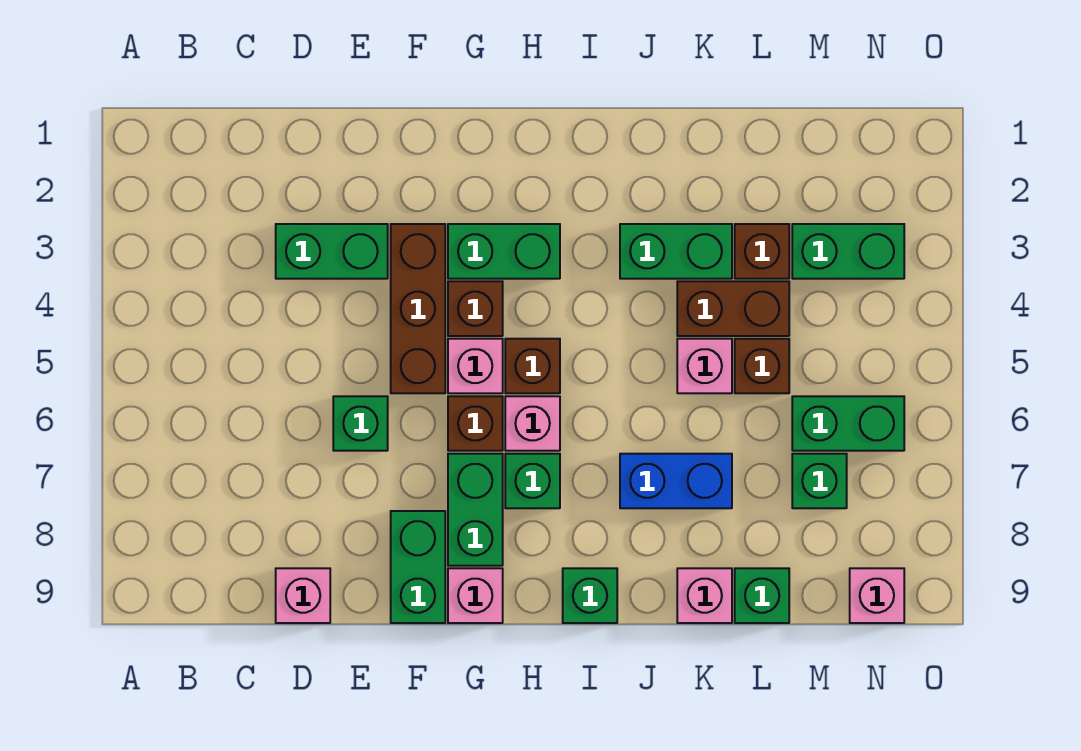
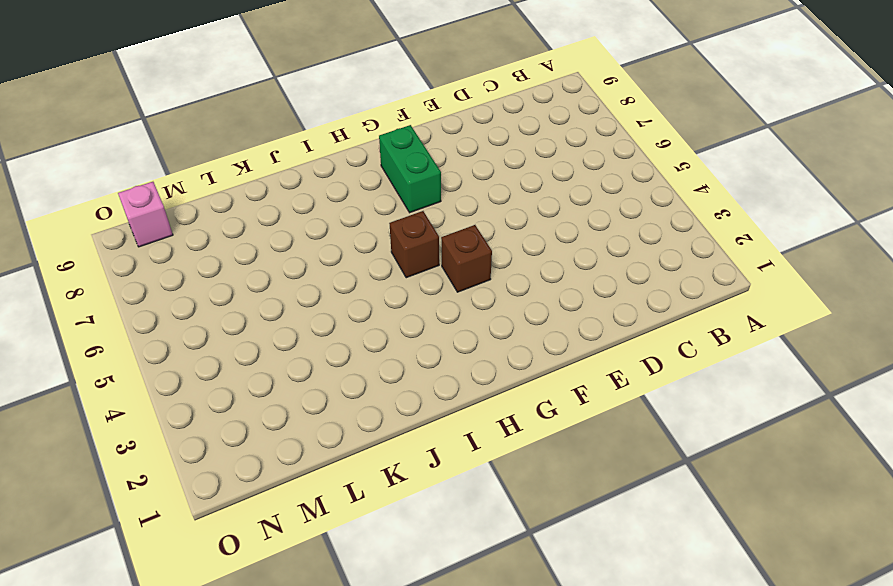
none -> green 1x2 brick [276,224,388,279]
none -> pink 1x1 brick [276,568,330,623]
none -> green 1x1 brick [333,396,388,451]

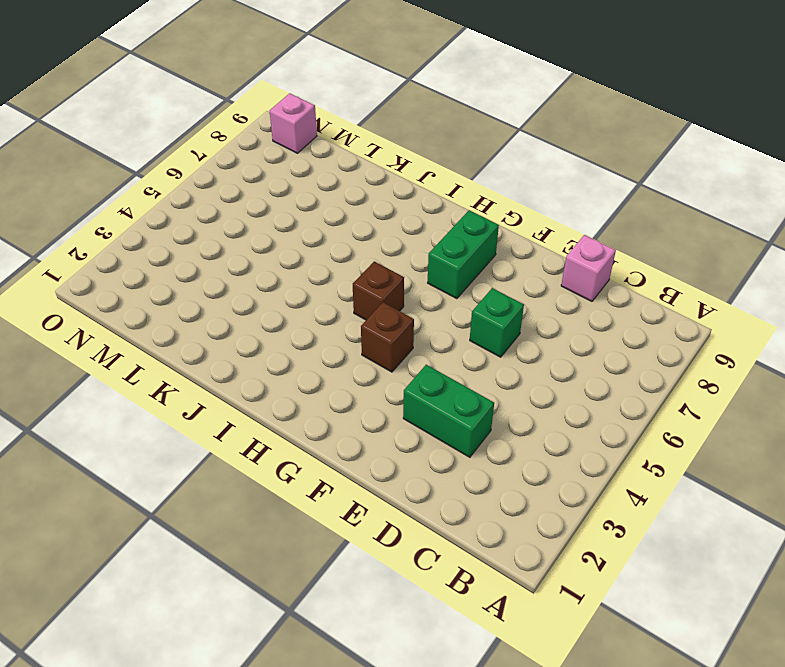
none -> brown 1x3 brick [391,224,445,393]
none -> green 1x2 brick [391,511,445,623]
none -> green 1x2 brick [448,224,560,279]

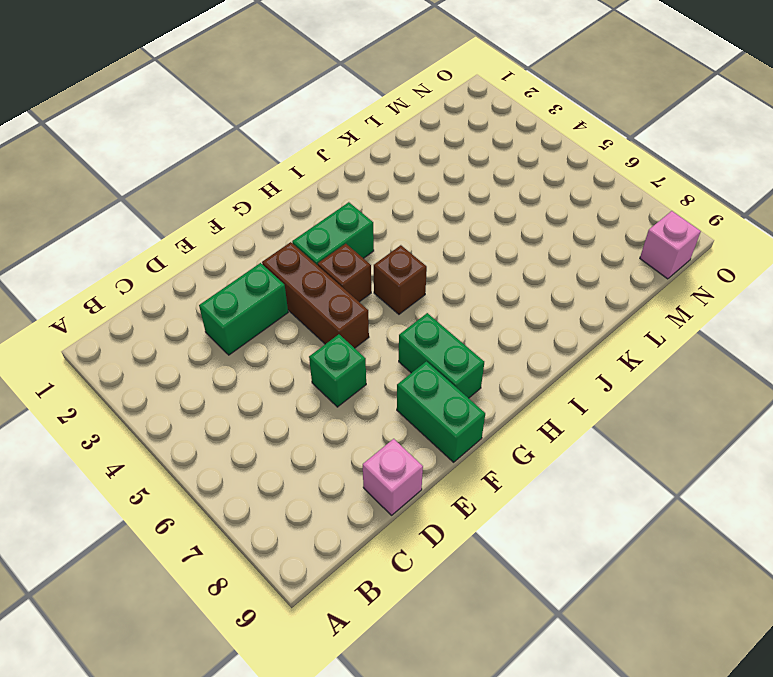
none -> pink 1x1 brick [448,339,503,393]
none -> brown 1x1 brick [448,396,503,451]
none -> pink 1x1 brick [448,568,503,623]

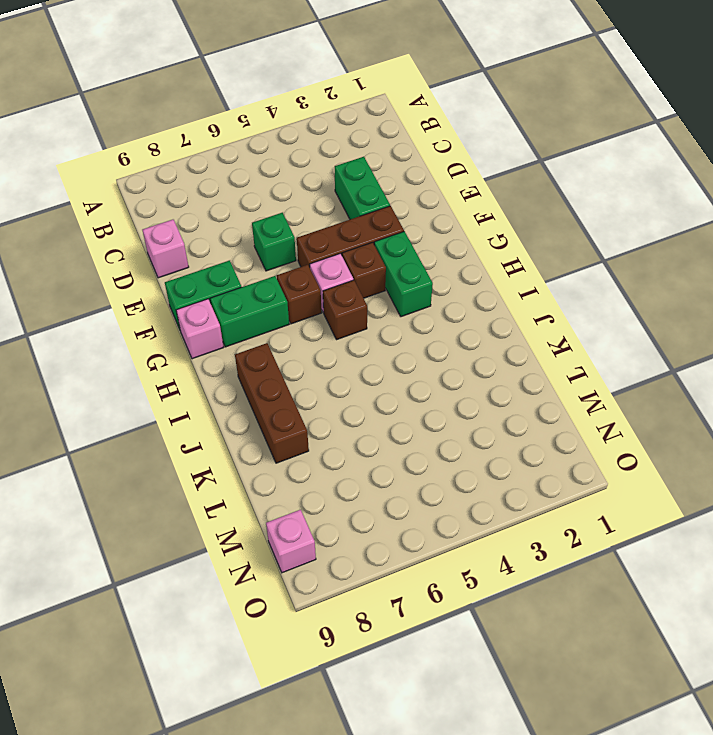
brown 1x3 brick [235,343,309,463] -> none
none -> pink 1x1 brick [505,396,560,451]
none -> green 1x1 brick [505,454,560,508]
none -> green 1x1 brick [563,568,617,623]

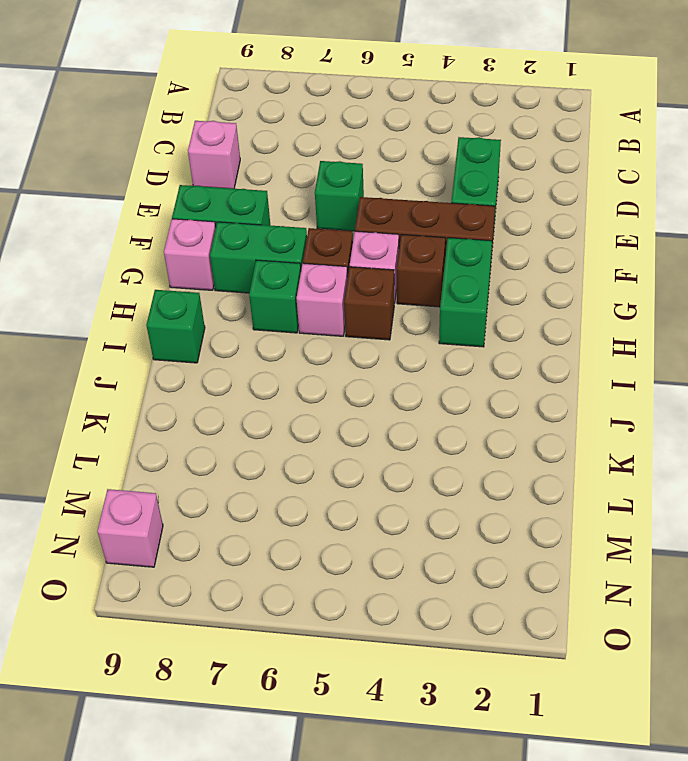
none -> green 1x2 brick [620,224,732,279]
none -> blue 1x2 brick [620,454,732,508]
none -> brown 1x2 brick [677,281,789,336]

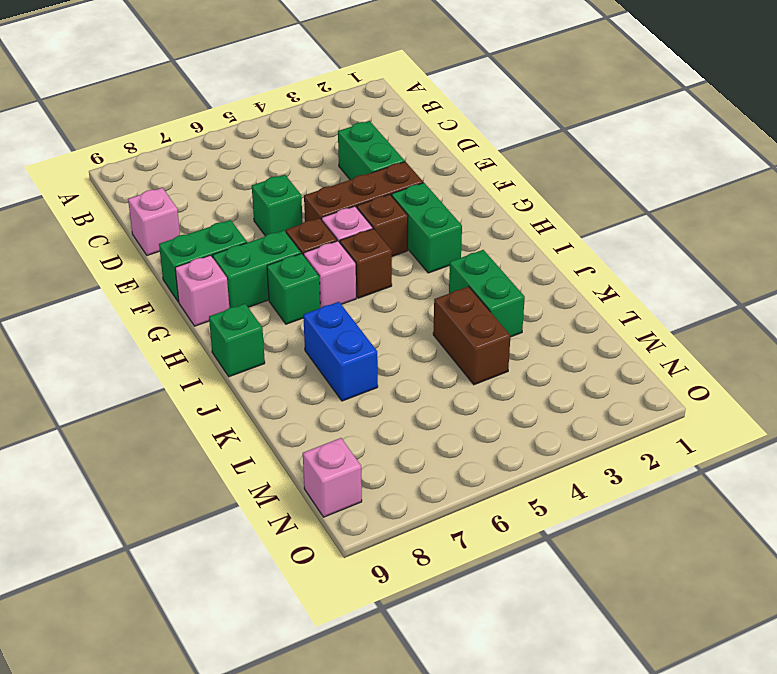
none -> pink 1x1 brick [677,339,732,393]
none -> pink 1x1 brick [677,568,732,623]
none -> brown 1x1 brick [735,224,789,279]

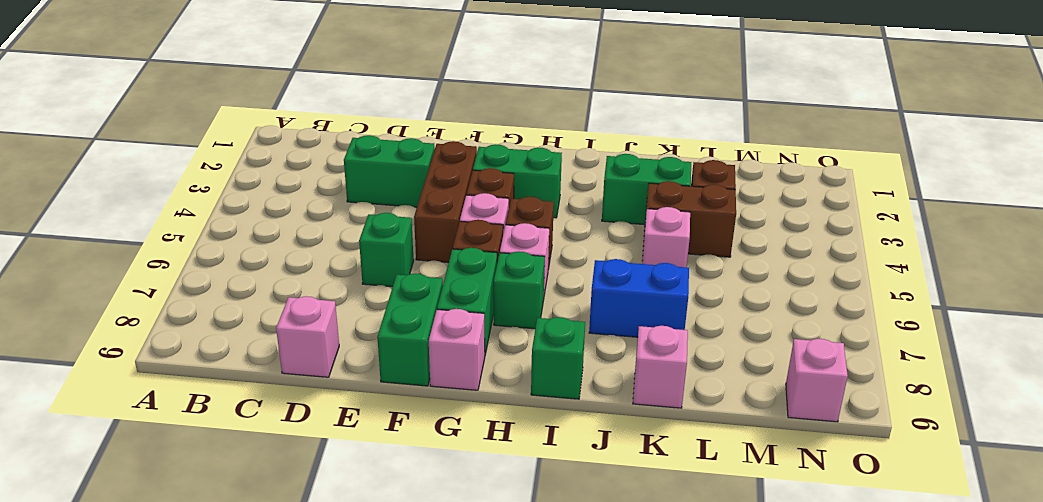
none -> brown 1x1 brick [735,339,789,393]
none -> green 1x1 brick [735,568,789,623]
none -> green 1x2 brick [792,224,904,279]

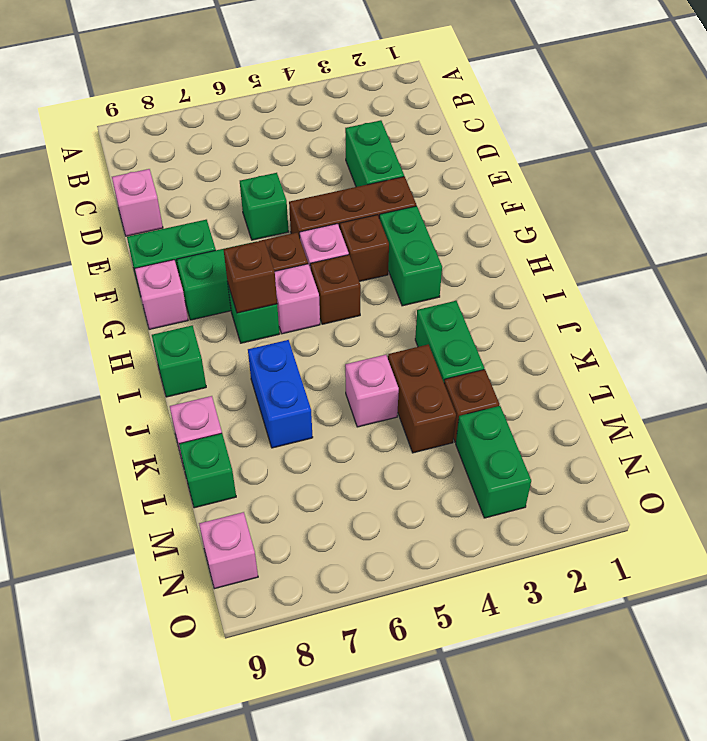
brown 1x1 brick [223,240,277,313] -> brown 1x1 brick moved to [735,339,789,393]
none -> green 1x2 brick [792,396,904,451]
none -> green 1x1 brick [792,454,847,508]

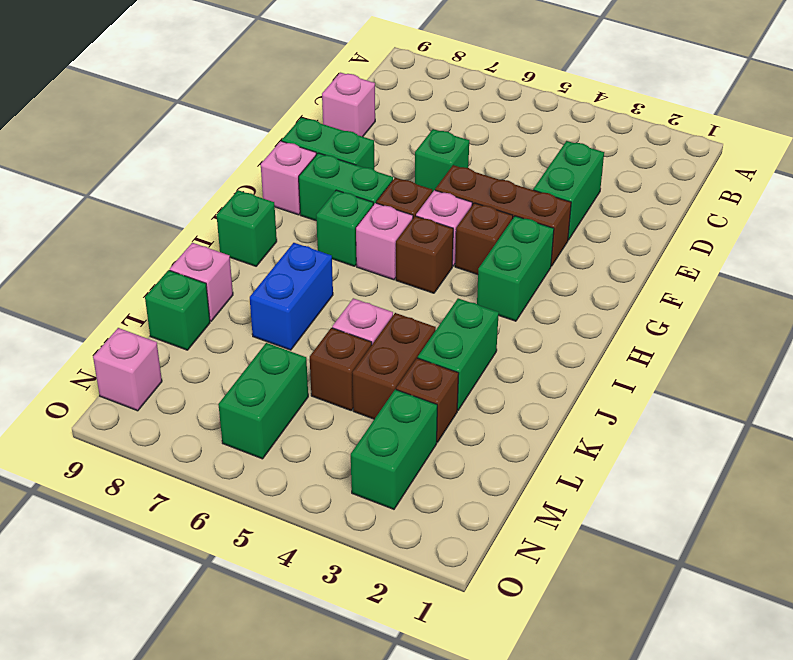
none -> green 1x1 brick [792,454,847,508]

